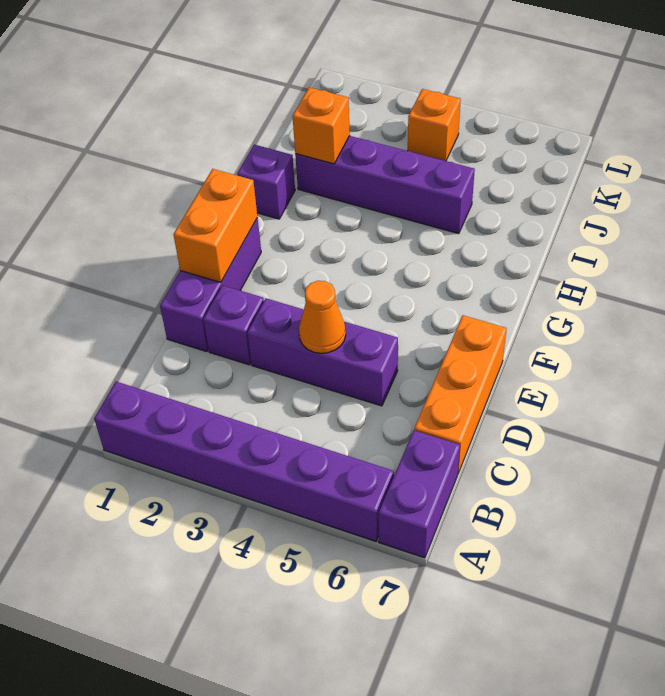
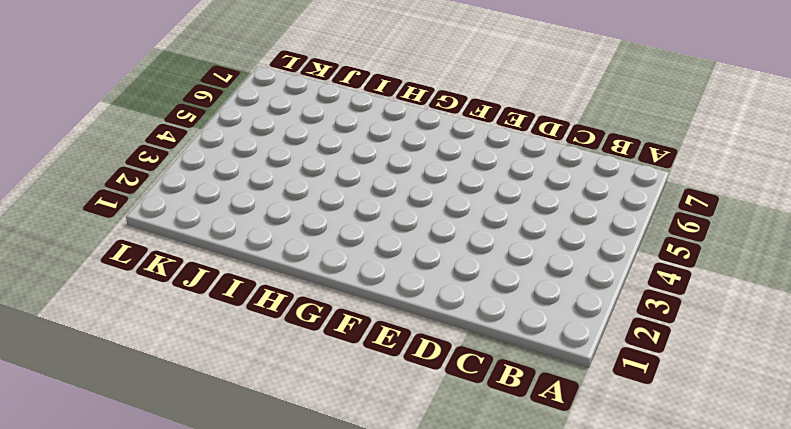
none -> purple 1x6 brick [94,382,394,541]
none -> purple 1x2 brick [379,430,460,558]
none -> orange 1x3 brick [414,315,507,473]

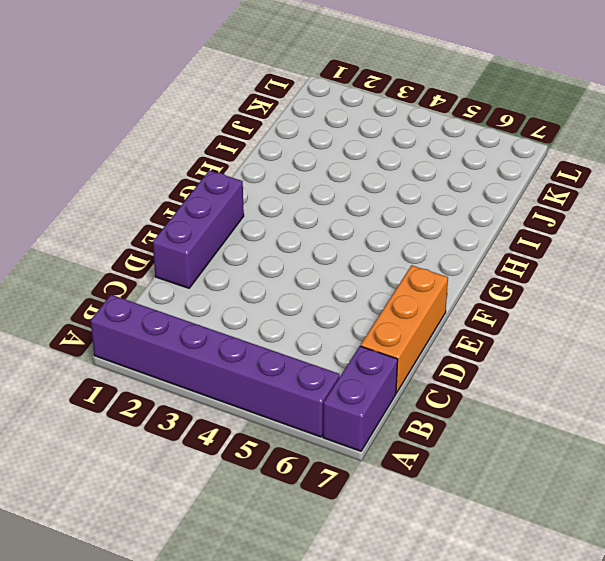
none -> purple 1x1 brick [203,285,264,365]
none -> purple 1x3 brick [247,298,398,406]
none -> purple 1x1 brick [237,145,295,219]

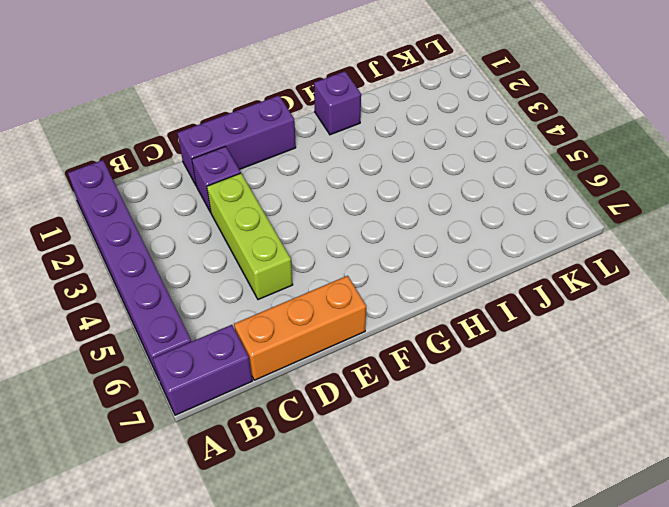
lime 1x3 brick [207,173,293,300] -> purple 1x3 brick [247,298,398,406]
none -> purple 1x4 brick [295,136,475,234]
none -> orange 1x1 brick [408,89,461,161]
none -> orange 1x1 cone [299,281,346,353]

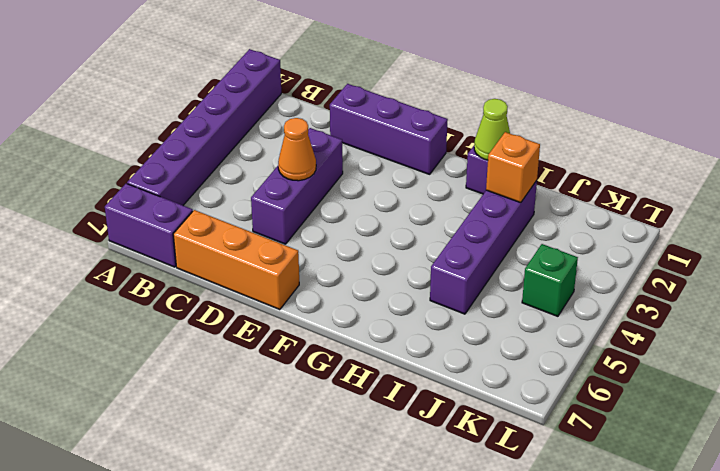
lime 1x1 cone [474,99,510,160] -> none
green 1x1 brick [522,244,578,316] -> orange 1x1 brick [408,89,461,161]
none -> purple 1x1 brick [203,285,264,365]
none -> orange 1x2 brick [173,169,257,282]

